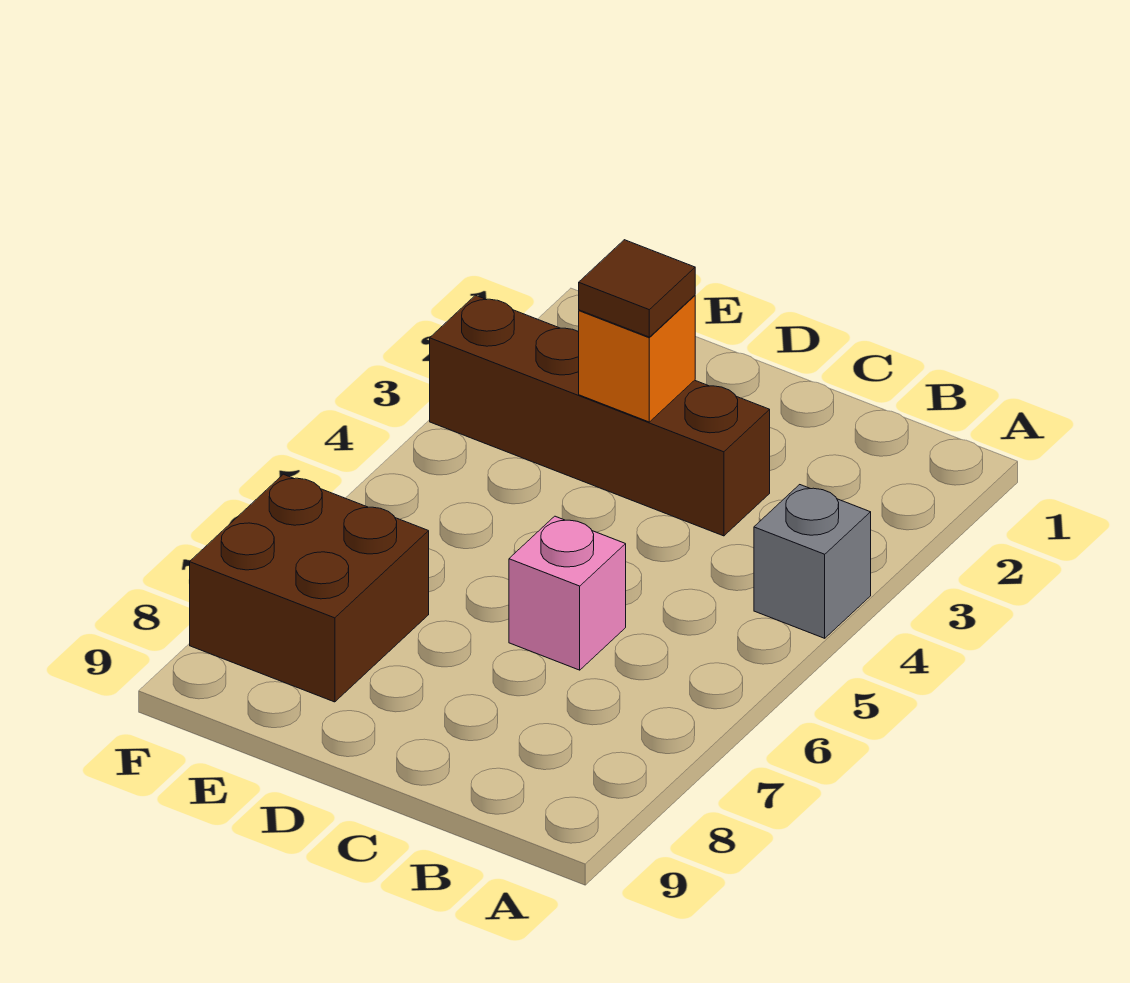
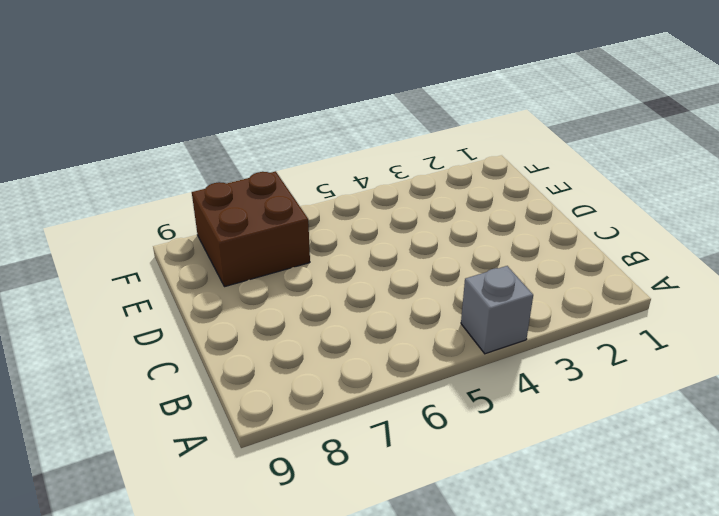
none -> brown 1x4 brick [430,295,770,536]
none -> pink 1x1 brick [509,516,626,670]

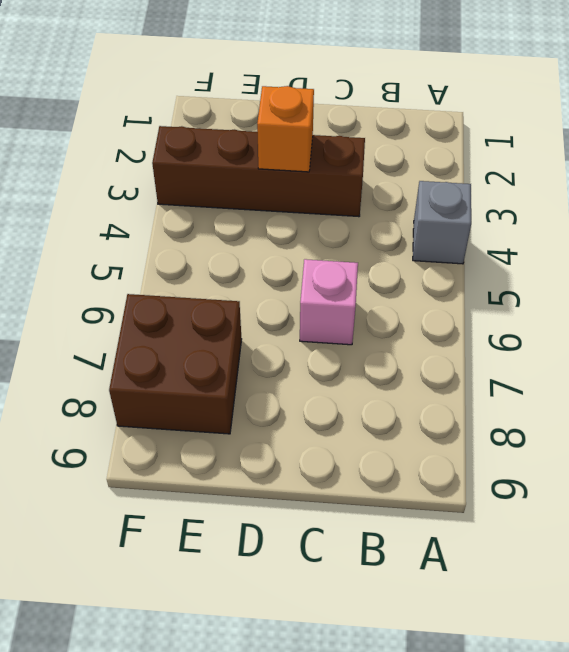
none -> brown 1x1 tile [579,240,695,337]

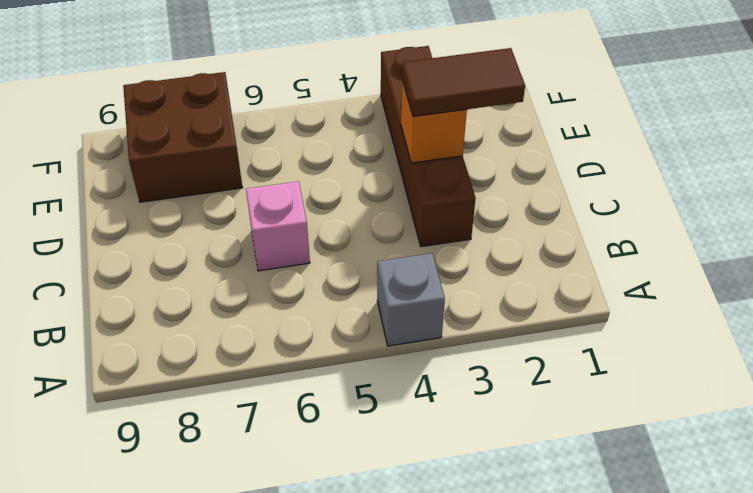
brown 1x2 tile [402,48,525,117] -> brown 1x1 tile [579,240,695,337]

